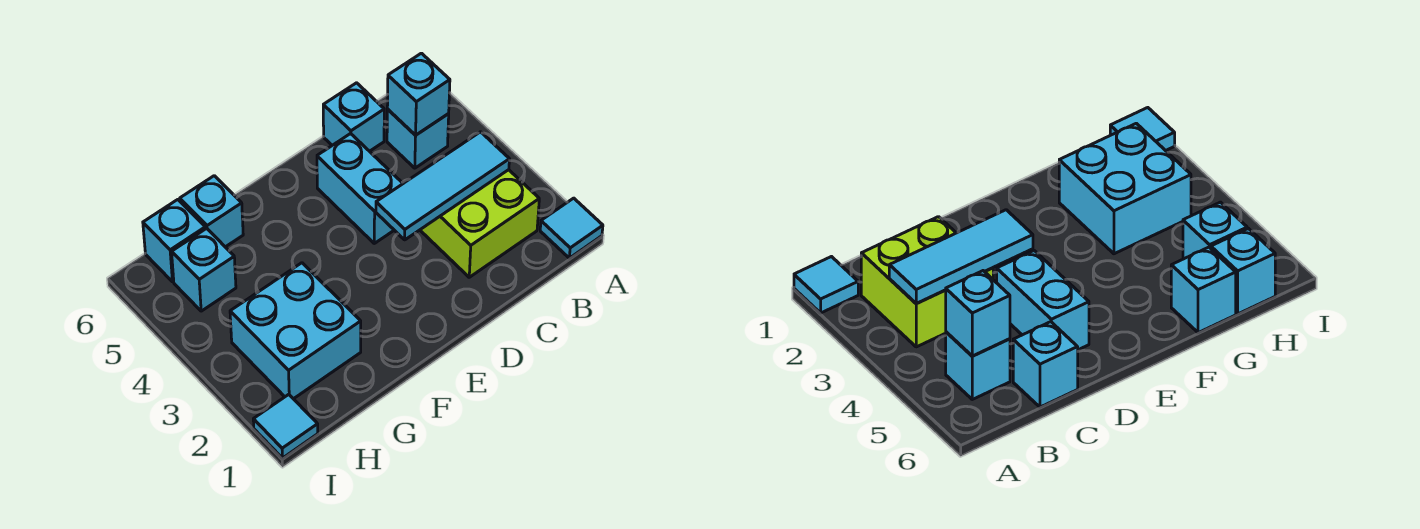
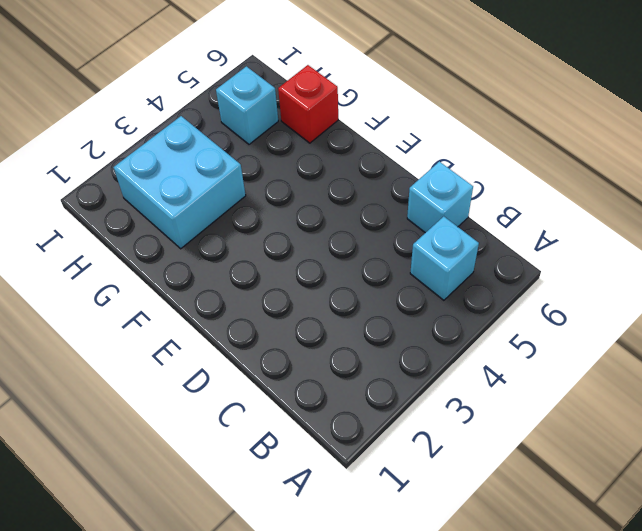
red 1x1 brick [278,65,338,143] -> cyan 1x1 brick [180,176,243,247]
none -> cyan 1x1 tile [540,198,603,258]
none -> lime 2x2 brick [420,170,539,277]
none -> cyan 1x2 brick [317,134,403,243]

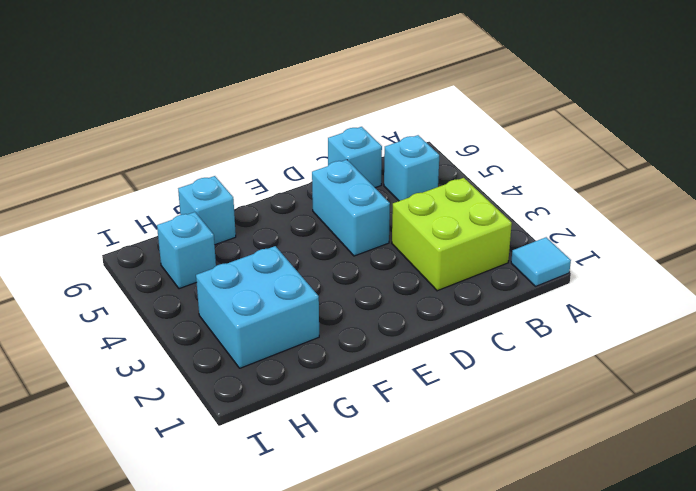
none -> cyan 1x1 brick [143,200,205,282]
none -> cyan 1x1 tile [253,394,318,458]
none -> cyan 1x3 tile [376,132,509,240]

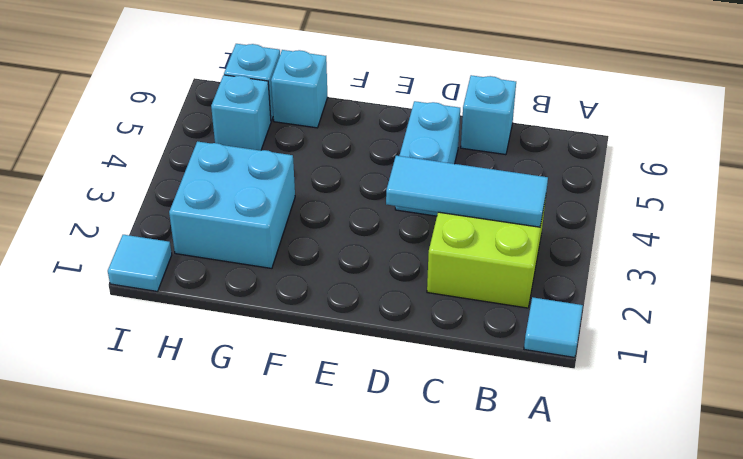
none -> cyan 1x1 brick [387,109,449,168]
none -> cyan 1x1 brick [387,53,450,135]

